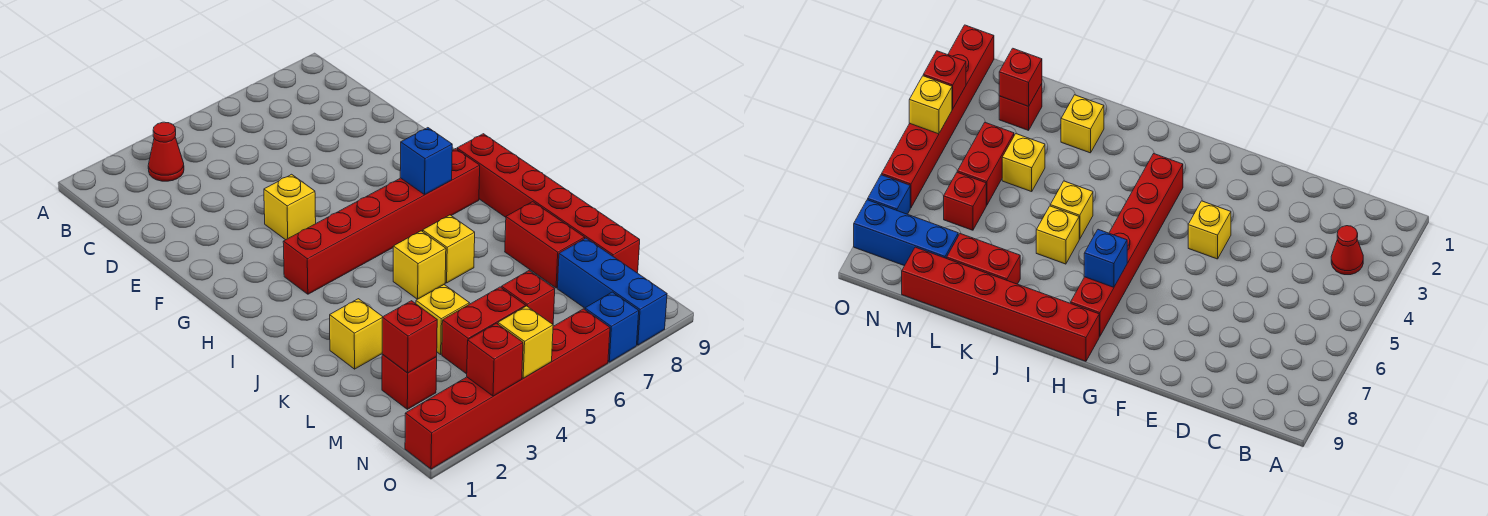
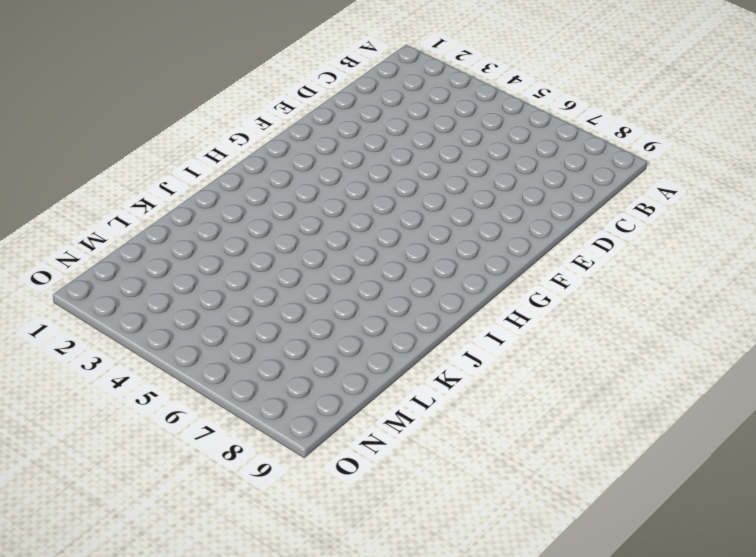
none -> red 1x1 cone [148,122,184,181]
none -> yellow 1x1 brick [264,174,316,240]
none -> red 1x6 brick [283,149,480,294]

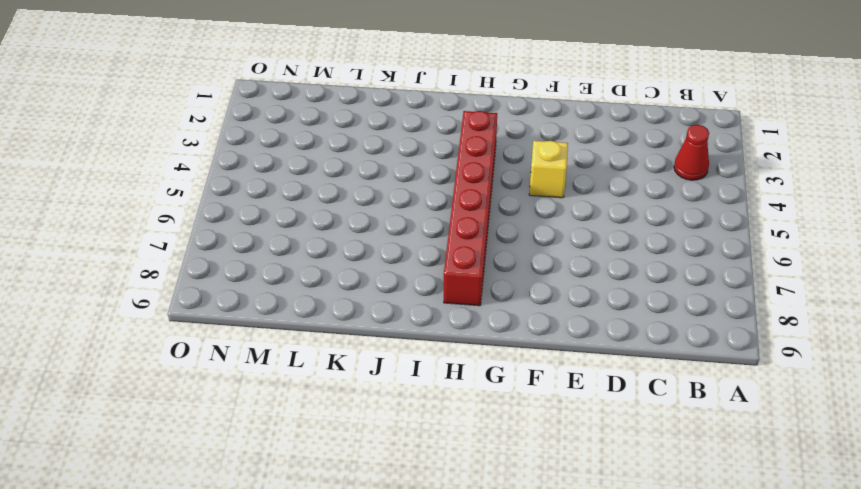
none -> red 1x6 brick [457,134,640,273]
none -> yellow 1x1 brick [393,231,446,299]
none -> yellow 1x1 brick [422,215,475,283]

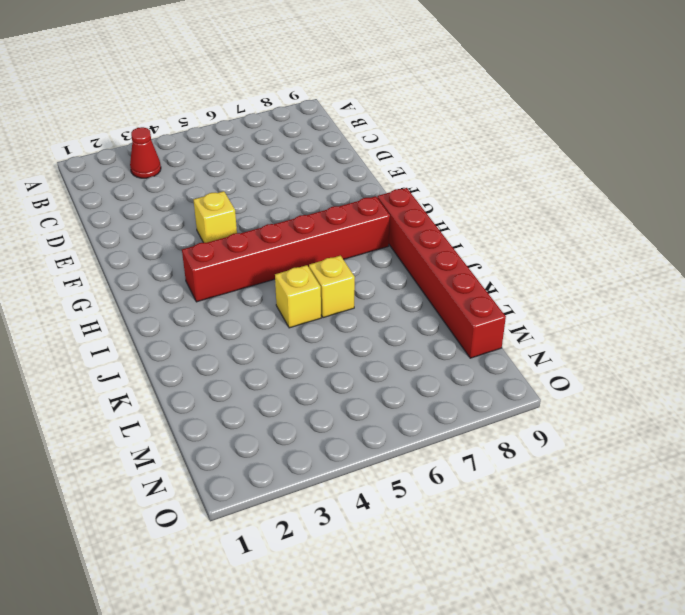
none -> yellow 1x1 brick [330,299,383,369]
none -> red 1x2 brick [505,202,585,288]
none -> yellow 1x1 brick [416,285,469,354]

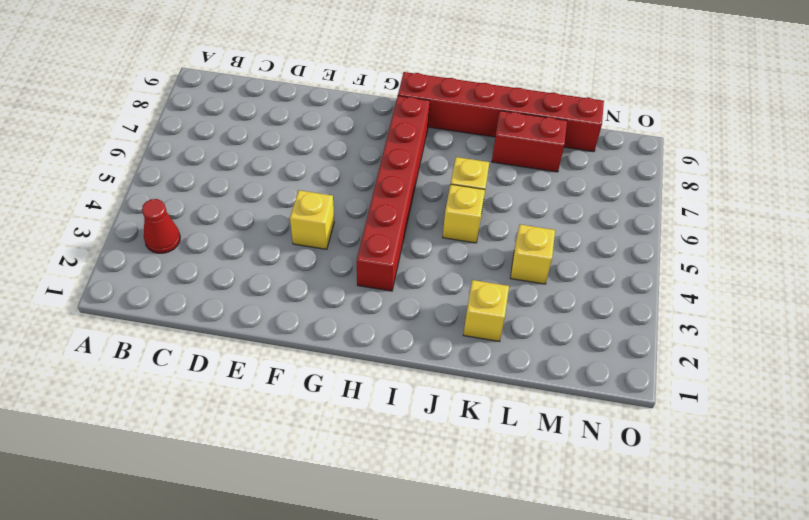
none -> red 1x1 brick [382,354,437,409]
none -> red 1x2 brick [442,287,526,374]
none -> red 1x1 brick [501,271,555,324]

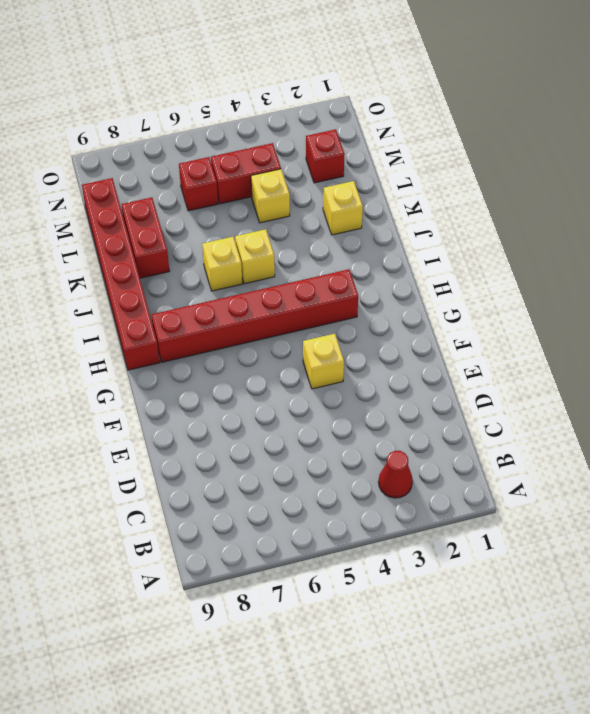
none -> blue 1x3 brick [557,238,667,345]
none -> red 1x6 brick [405,309,610,469]
none -> blue 1x1 brick [585,292,639,362]

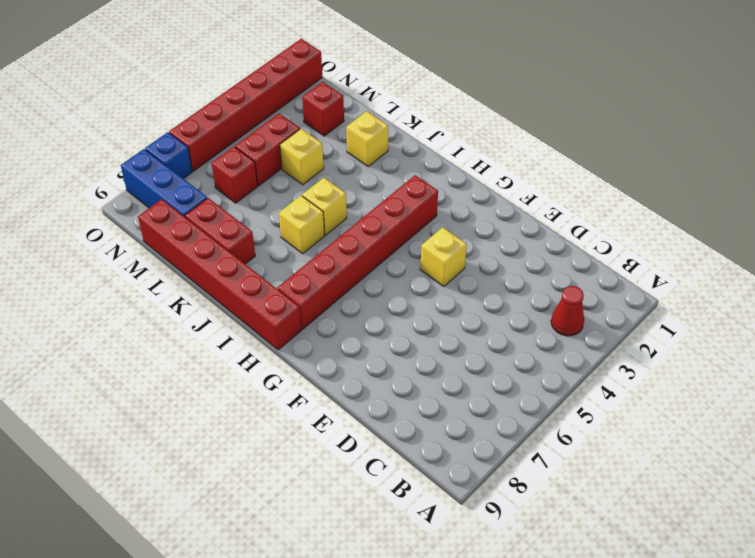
none -> blue 1x1 brick [400,128,452,195]
none -> red 1x1 brick [382,301,437,373]
none -> red 1x1 brick [467,323,523,396]

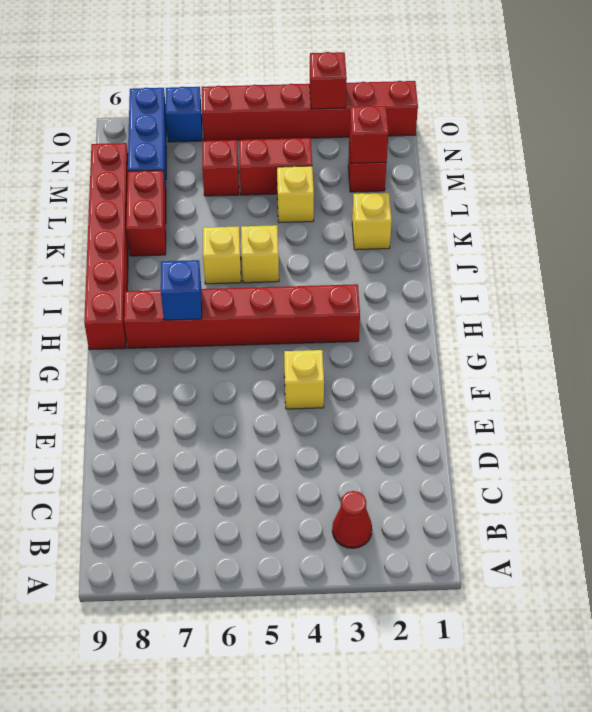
none -> yellow 1x1 brick [498,306,553,378]

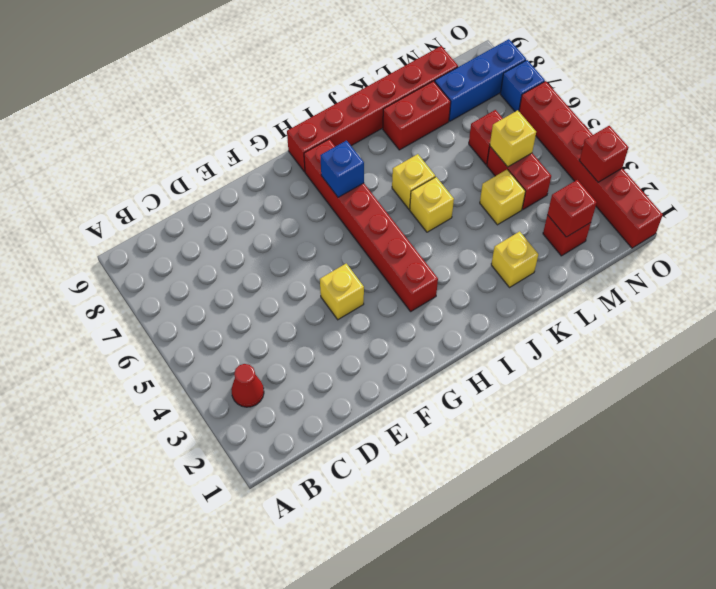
yellow 1x1 brick [490,110,536,167] -> yellow 1x1 brick moved to [498,306,553,378]

